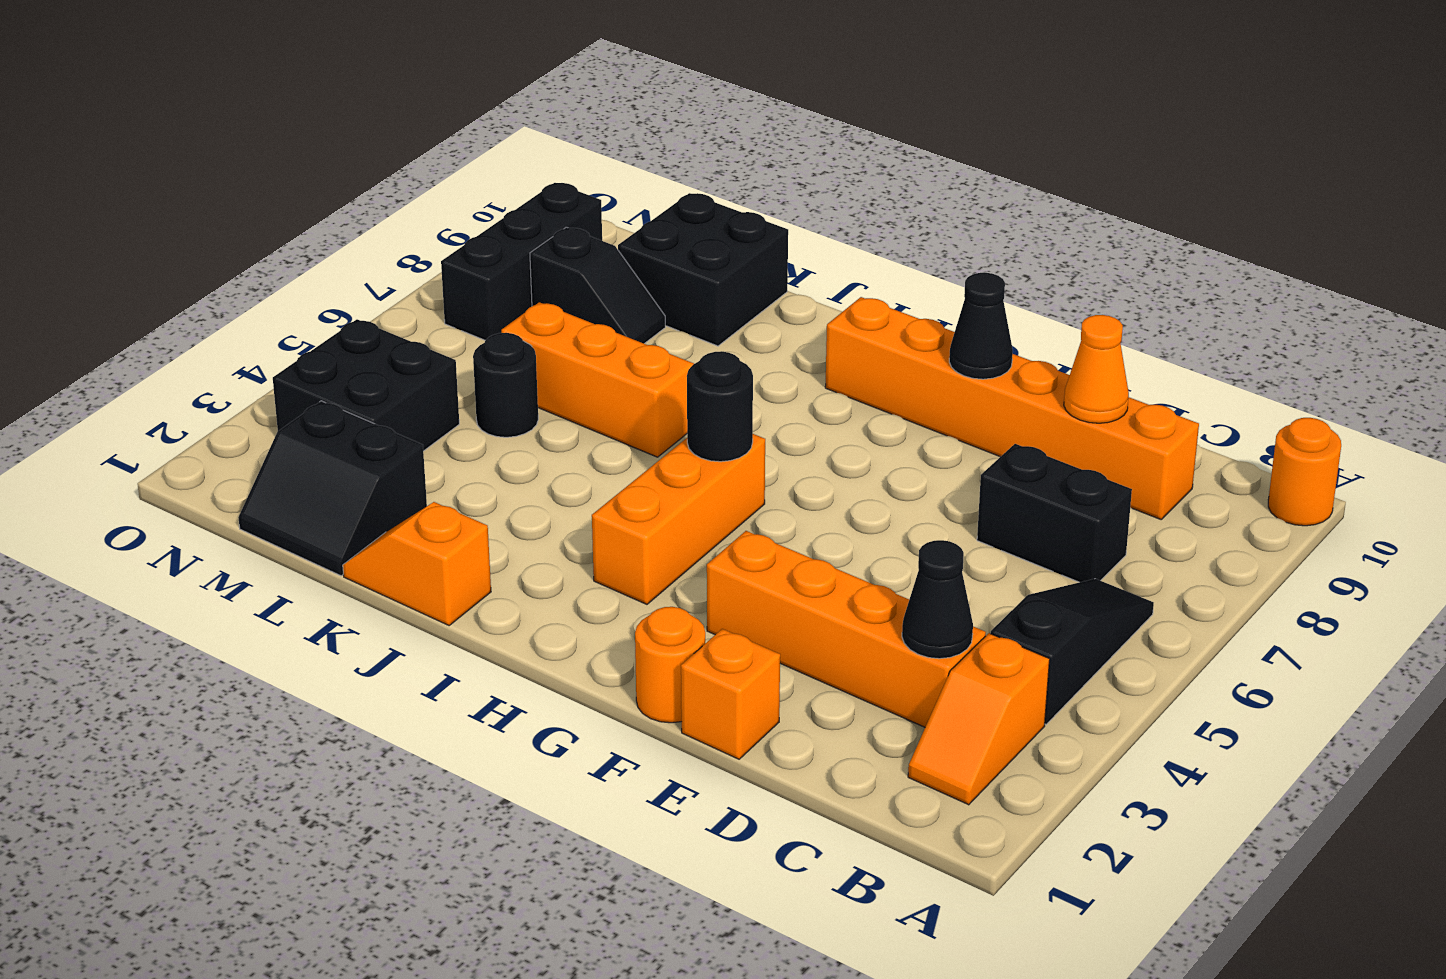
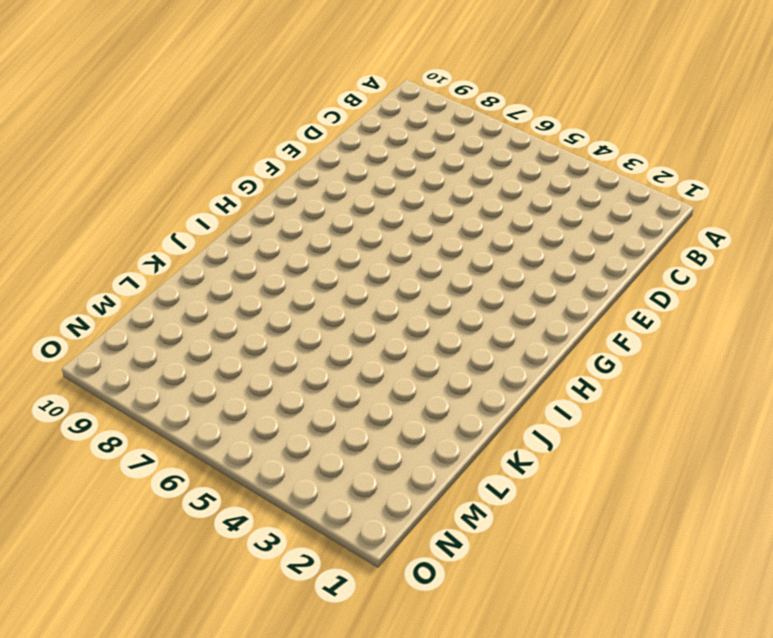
none -> orange 1x1 round brick [1268,418,1341,526]
none -> orange 1x2 slope [908,633,1050,805]
none -> black 1x3 slope [991,579,1154,724]

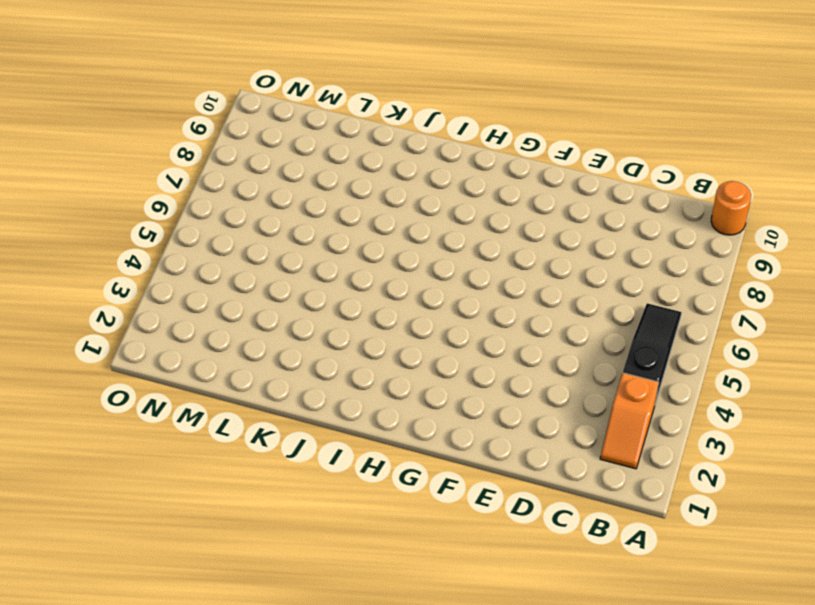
none -> orange 1x4 brick [707,531,986,727]
none -> black 1x2 brick [977,444,1132,582]
none -> orange 1x6 brick [825,297,1199,519]

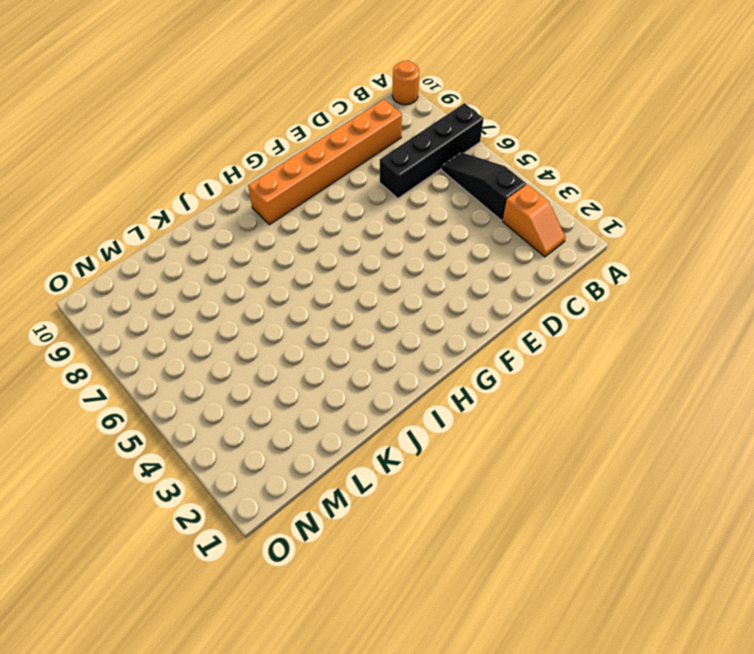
black 1x4 brick [380,103,484,198] -> black 1x2 brick [977,444,1132,582]
none -> orange 1x4 brick [707,531,986,727]
none -> orange 1x1 brick [681,629,780,759]
none -> orange 1x1 round brick [635,607,705,723]

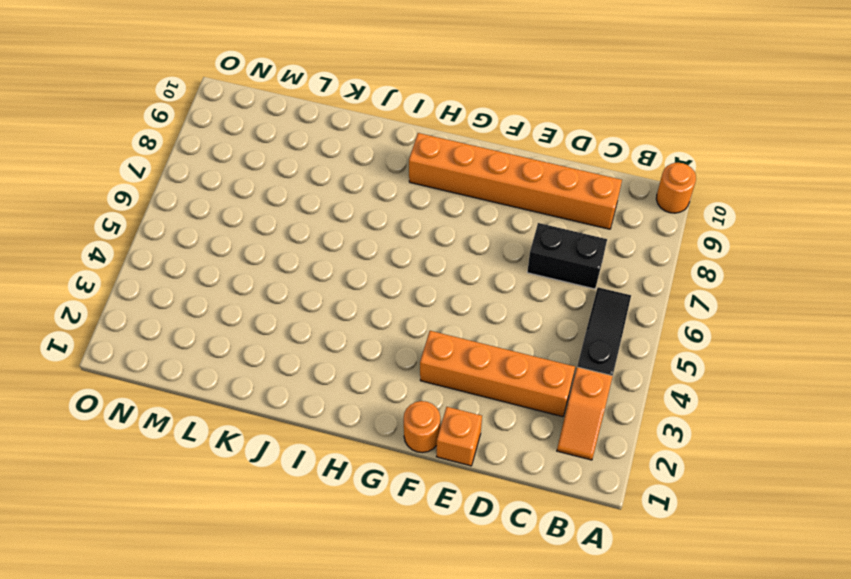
none -> orange 1x3 brick [592,434,765,604]
none -> orange 1x2 slope [343,502,491,625]
none -> orange 1x3 brick [501,302,694,457]

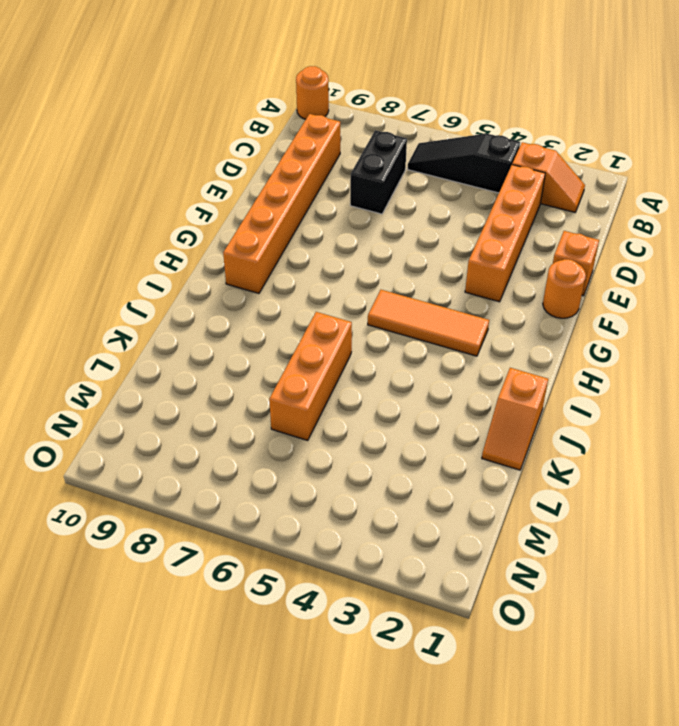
orange 1x3 tile [368,290,489,356] -> orange 1x3 brick [592,434,765,604]
none -> black 2x2 brick [618,193,788,346]
none -> black 2x2 slope [238,401,427,576]
none -> black 1x1 round brick [473,333,538,437]

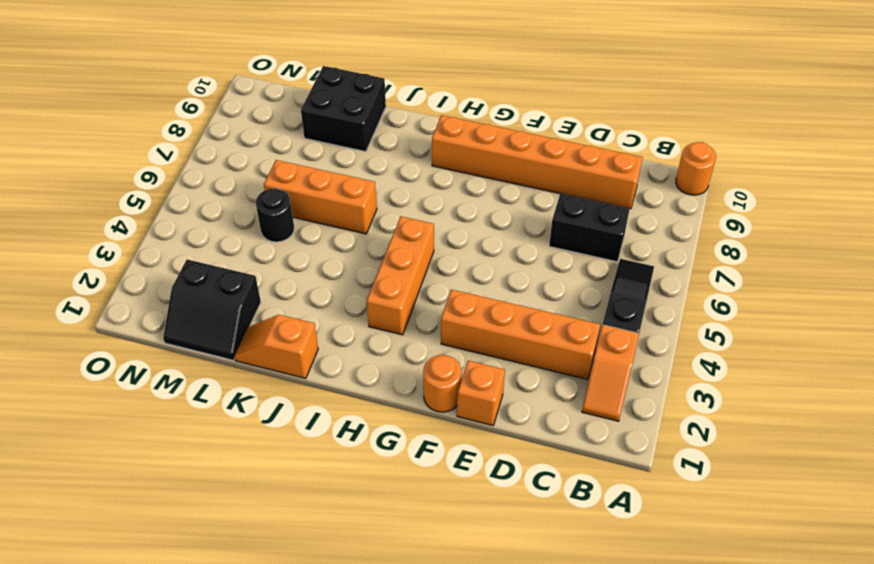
none -> black 1x2 slope [530,227,665,344]
none -> black 2x2 brick [273,319,459,451]
none -> black 1x3 brick [441,183,602,340]

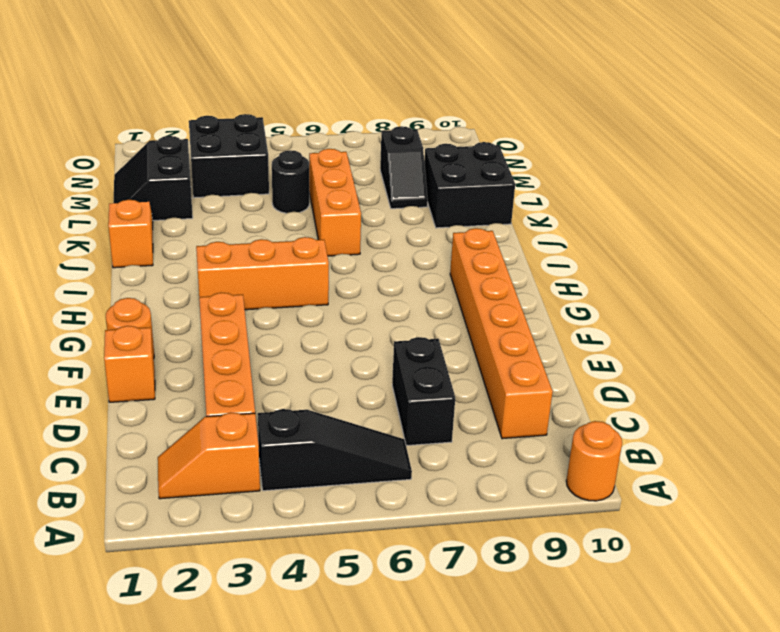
none -> black 1x3 brick [441,183,602,340]
none -> black 1x1 cone [902,540,973,659]
none -> orange 1x1 cone [1064,315,1129,423]

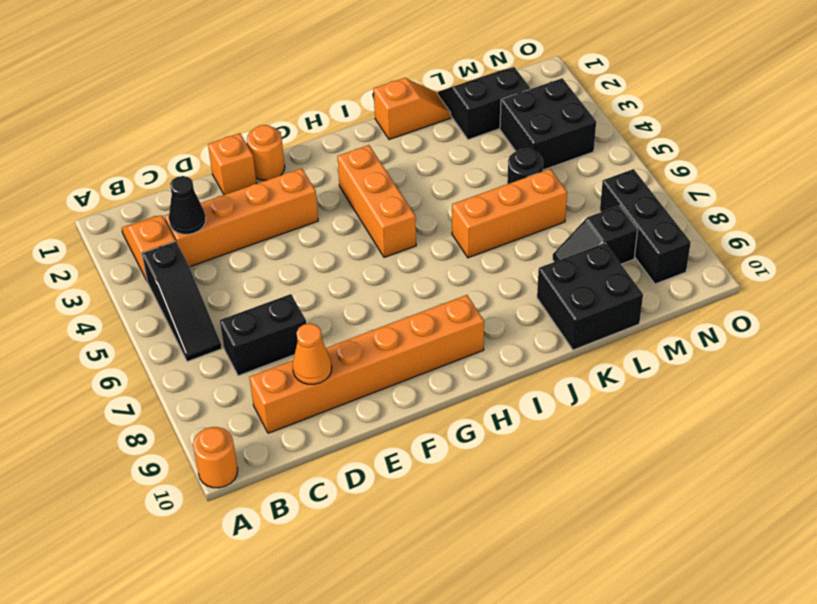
none -> black 1x1 cone [949,273,1013,379]
none -> black 1x1 round brick [687,351,753,462]

